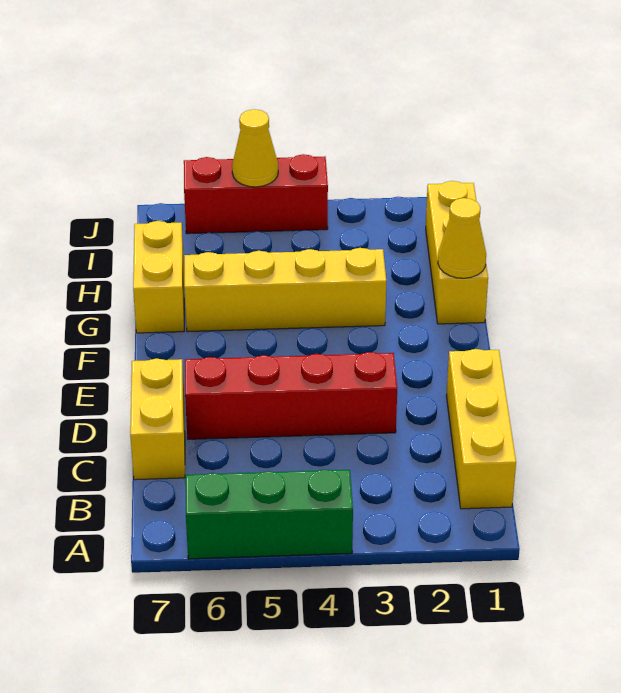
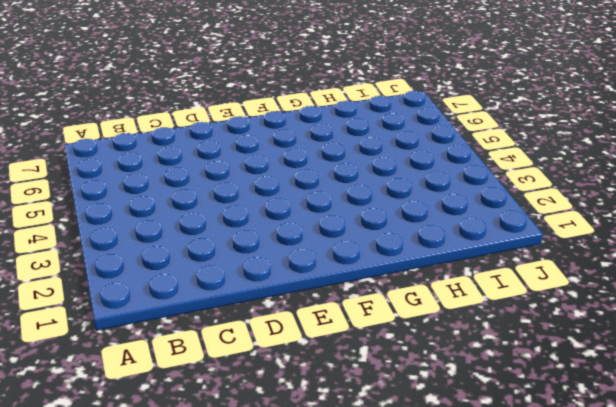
none -> green 1x3 brick [185,469,353,559]
none -> yellow 1x3 brick [446,349,516,509]

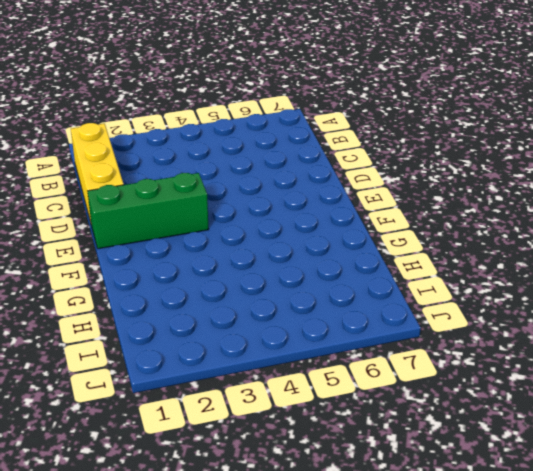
green 1x3 brick [88,173,209,249] -> green 1x3 brick moved to [185,469,353,559]
none -> yellow 1x2 brick [130,359,185,480]
none -> red 1x4 brick [185,352,397,439]

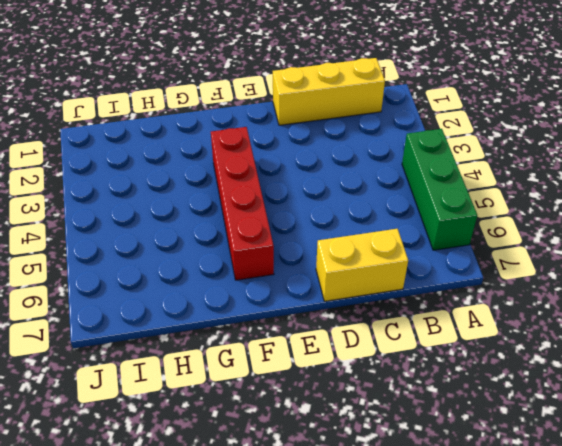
red 1x4 brick [211,127,274,280] -> red 1x4 brick moved to [185,352,397,439]
none -> yellow 1x3 brick [426,181,488,324]
none -> yellow 1x4 brick [184,248,386,332]

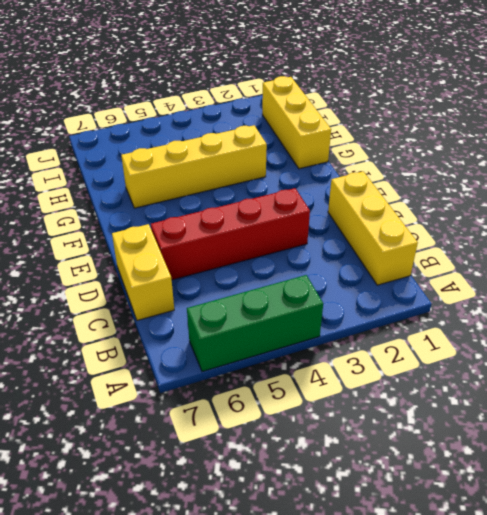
none -> yellow 1x2 brick [133,221,184,333]
none -> red 1x3 brick [184,154,328,234]

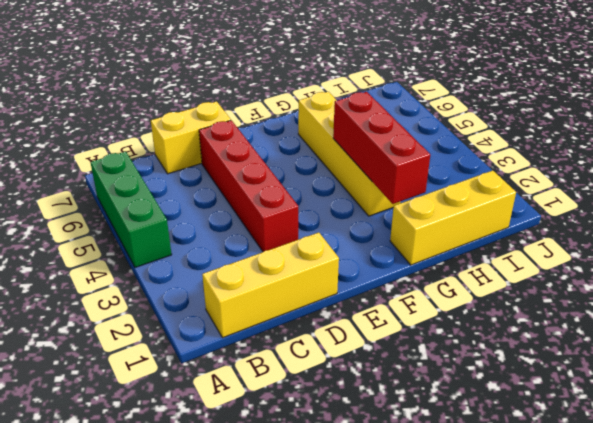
red 1x3 brick [333,92,430,204] -> red 1x3 brick moved to [184,154,328,234]
none -> yellow 1x2 brick [133,221,184,333]
none -> yellow 1x1 cone [438,198,486,278]

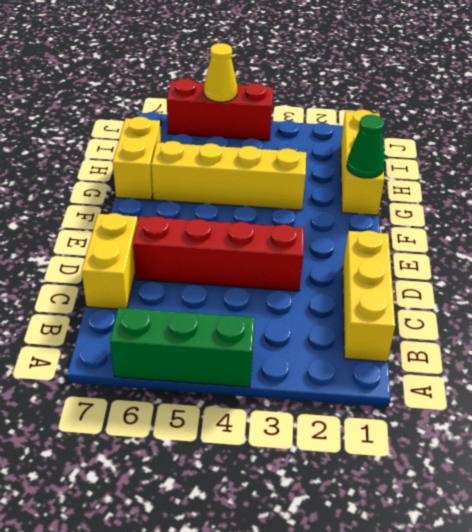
green 1x1 cone [347,115,385,178] -> yellow 1x1 cone [438,198,486,278]

